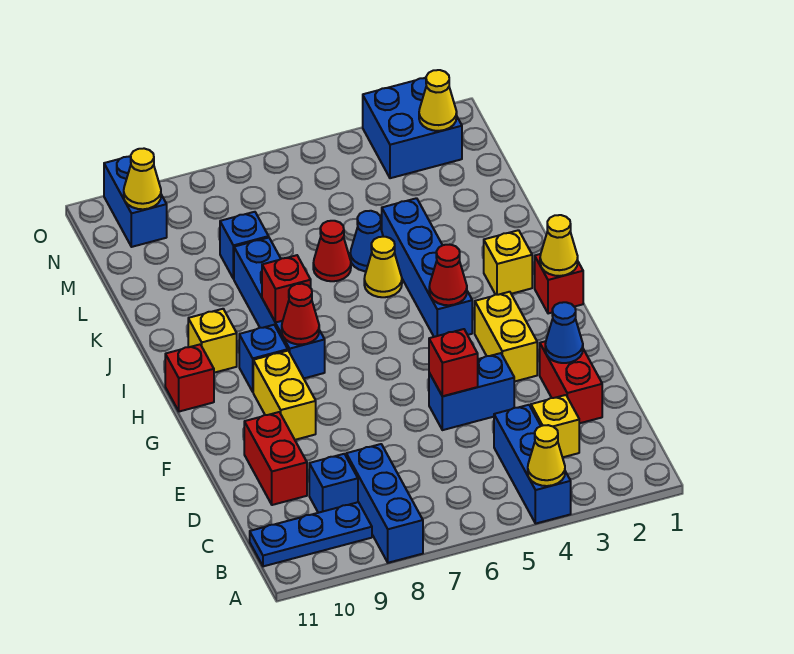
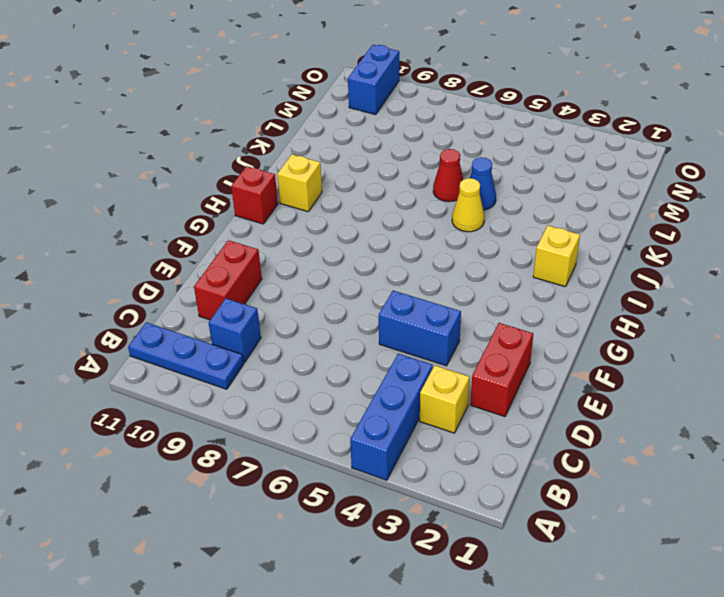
none -> blue 1x3 brick [346,444,423,563]
none -> yellow 1x2 brick [475,292,537,382]
none -> yellow 1x2 brick [253,351,316,440]
none -> red 1x1 brick [535,254,583,314]

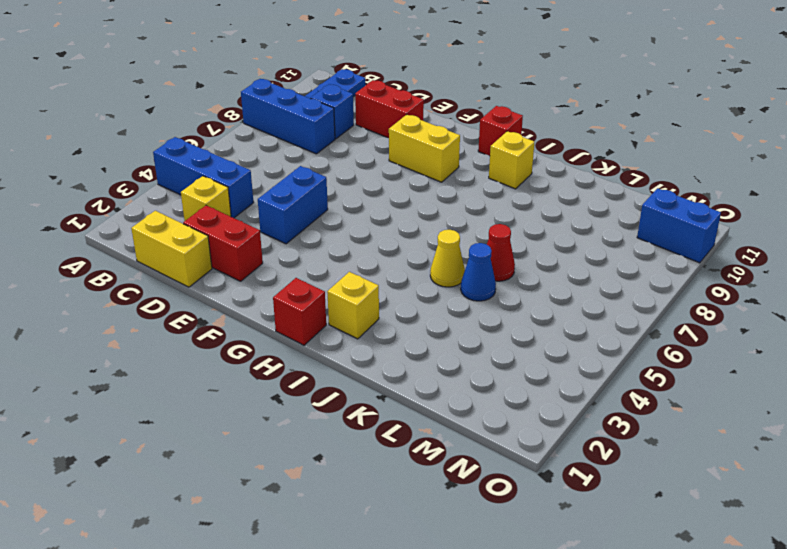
yellow 1x2 brick [131,211,212,287] -> yellow 1x2 brick moved to [475,292,537,382]
none -> blue 1x4 brick [382,198,472,337]
none -> blue 1x4 brick [234,238,325,378]
none -> blue 1x1 brick [239,325,288,392]
none -> blue 1x1 brick [220,212,269,279]

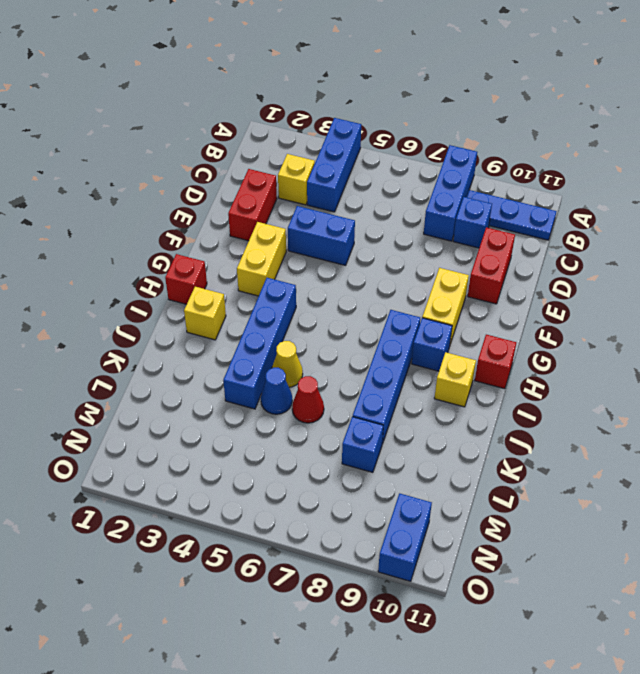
none -> blue 2x2 brick [363,78,462,178]
none -> yellow 1x1 cone [528,425,565,486]
none -> blue 1x1 cone [545,302,583,363]
none -> red 1x1 brick [429,329,478,396]

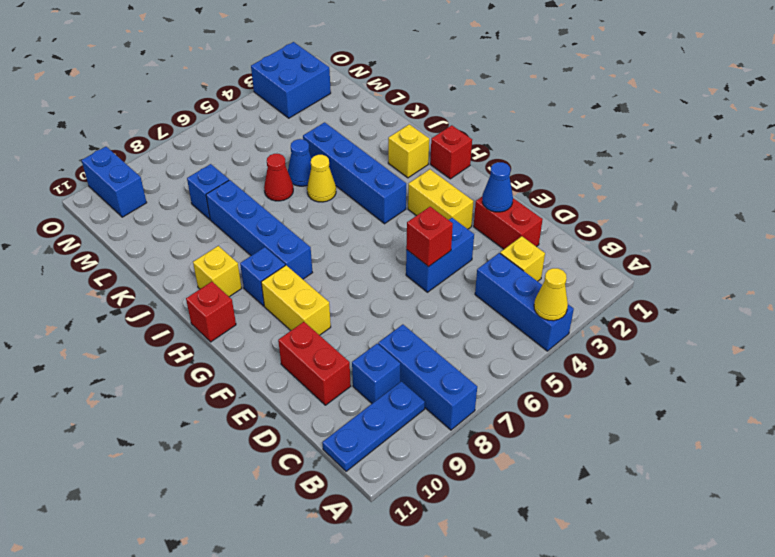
none -> yellow 1x1 cone [540,215,578,276]
none -> red 1x1 cone [429,245,467,305]
none -> red 1x1 cone [282,284,319,345]
none -> red 1x1 brick [262,255,311,322]

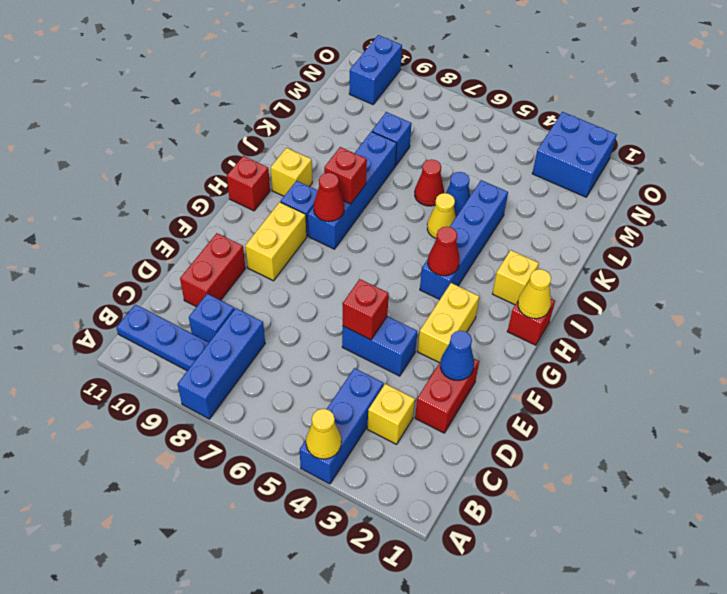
none -> yellow 1x1 cone [419,70,457,131]
none -> yellow 1x1 cone [124,149,161,209]

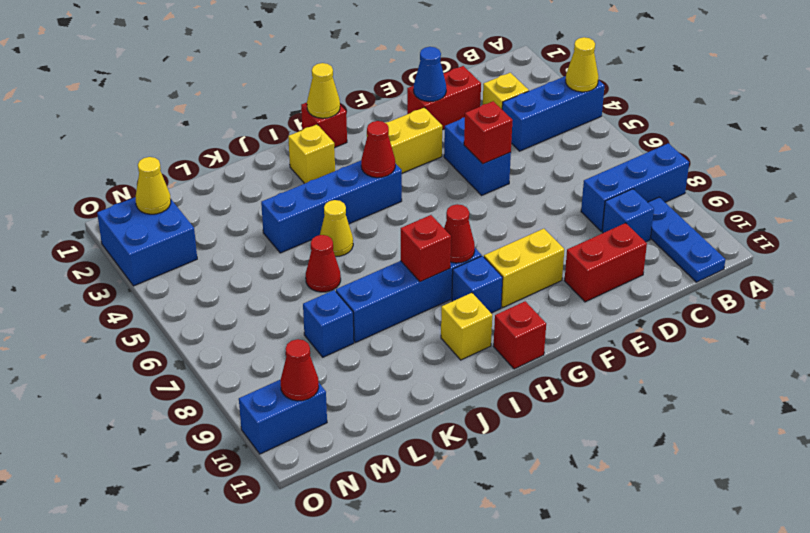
red 1x1 cone [280,339,319,401] -> yellow 1x1 cone [124,149,161,209]
none -> blue 1x1 cone [350,211,383,271]

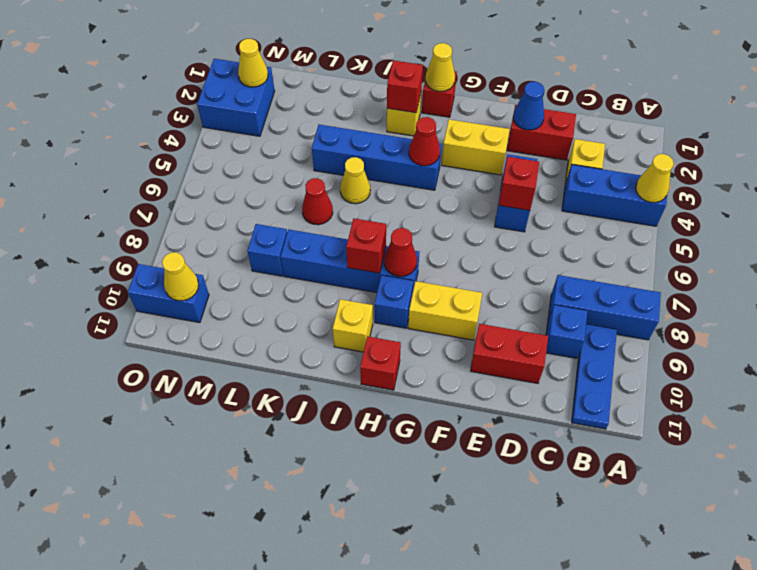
red 1x1 brick [387,60,423,113] -> none
none -> blue 1x1 cone [350,211,383,271]

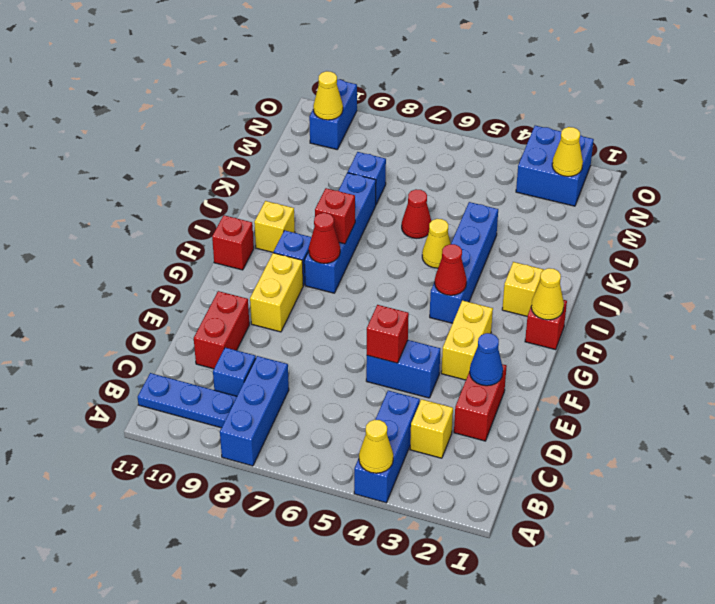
none -> blue 1x1 cone [350,211,383,271]

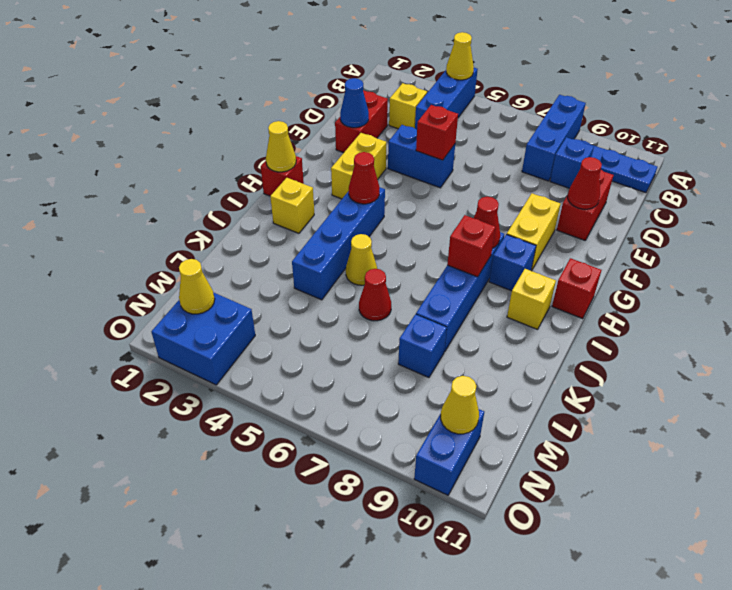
red 1x1 cone [567,157,602,209] -> none
none -> blue 1x1 cone [350,211,383,271]

